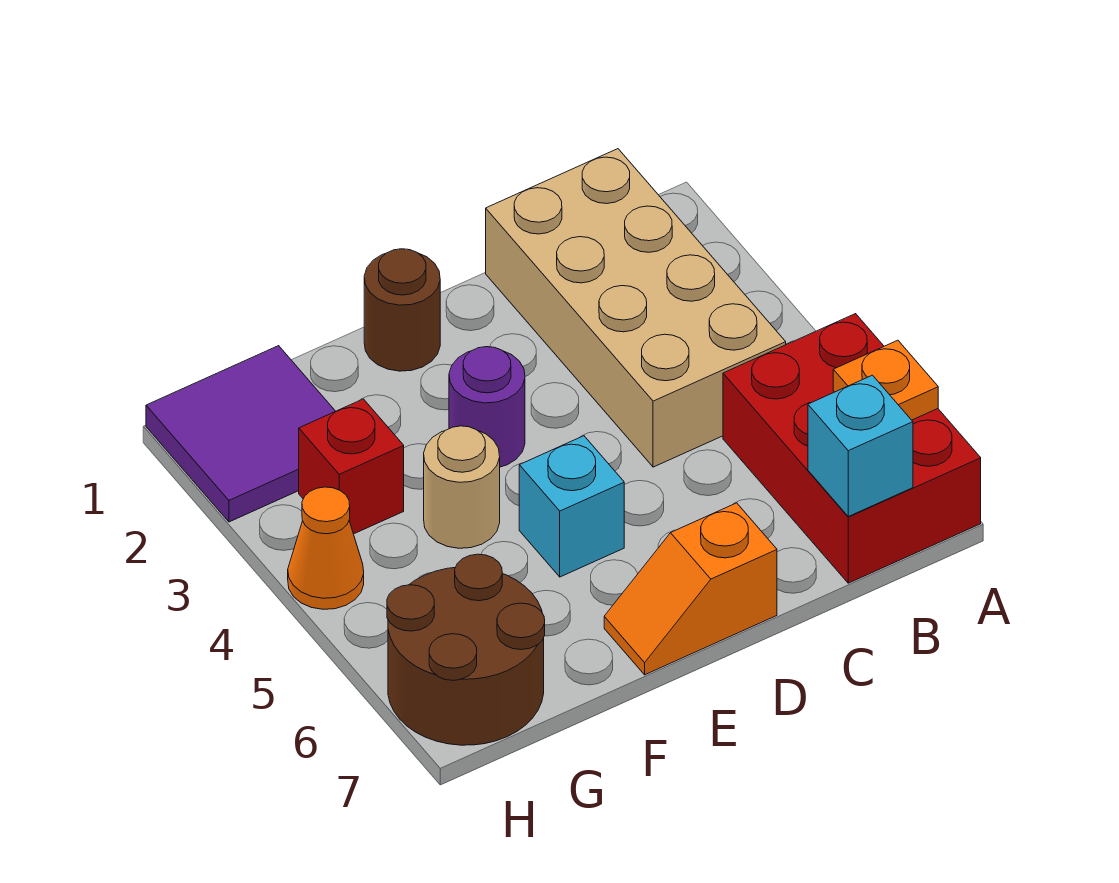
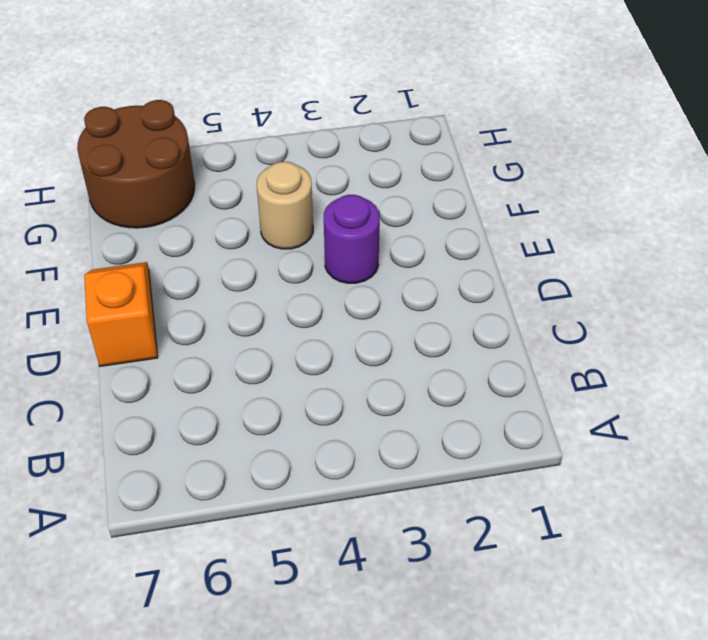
none -> red 2x3 brick [723,314,981,583]
none -> tan 2x4 brick [486,149,786,467]
none -> brown 1x1 round brick [364,249,440,371]

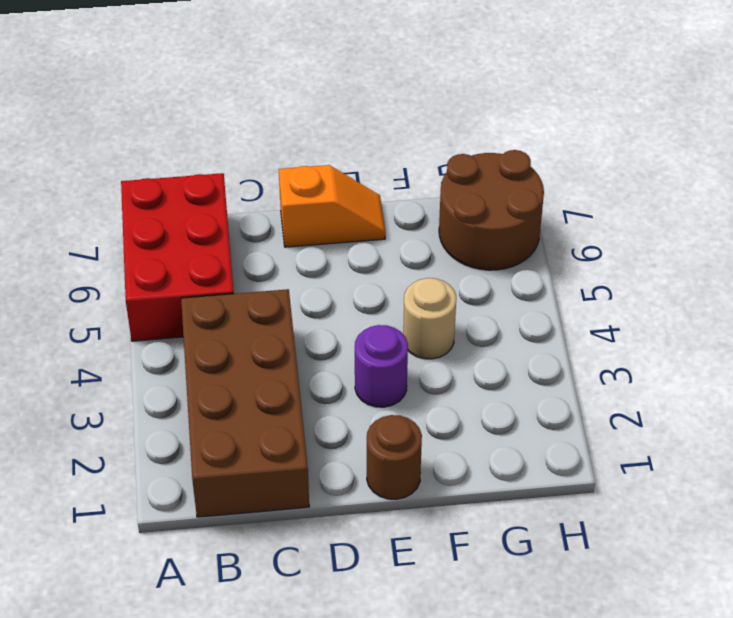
brown 2x4 brick [181,289,309,517] -> tan 2x4 brick [486,149,786,467]
none -> cyan 1x1 brick [519,436,624,577]
none -> purple 2x2 tile [146,346,335,522]
none -> red 1x1 brick [299,399,404,534]

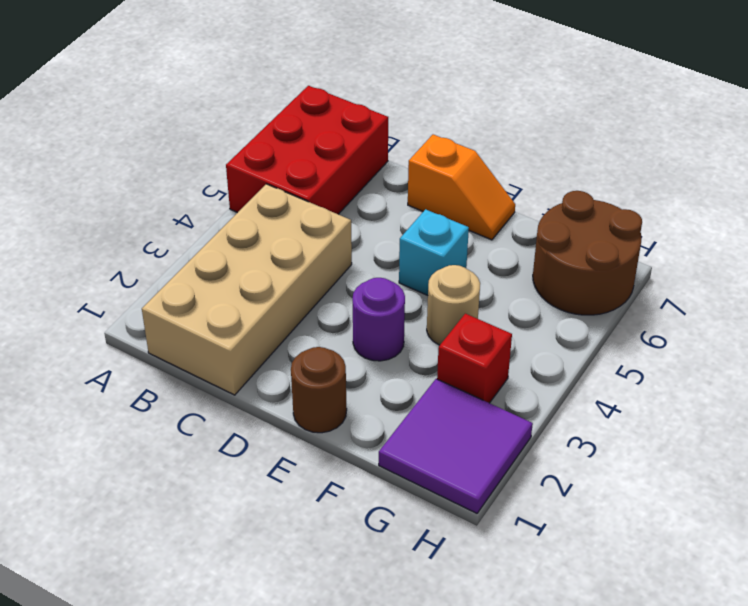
none -> orange 1x1 cone [288,487,364,609]
none -> orange 1x1 plate [833,340,938,420]
none -> cyan 1x1 brick [808,375,913,516]

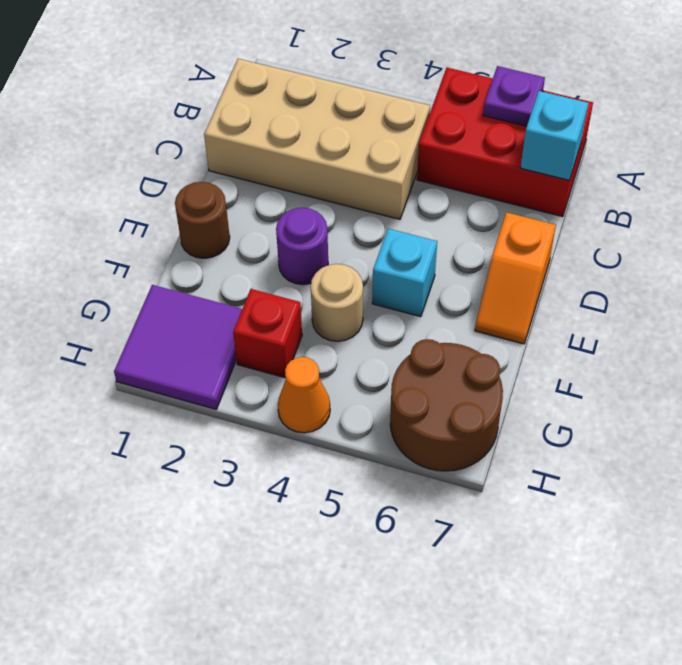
purple 1x1 plate [483,66,545,126] -> orange 1x1 plate [833,340,938,420]

